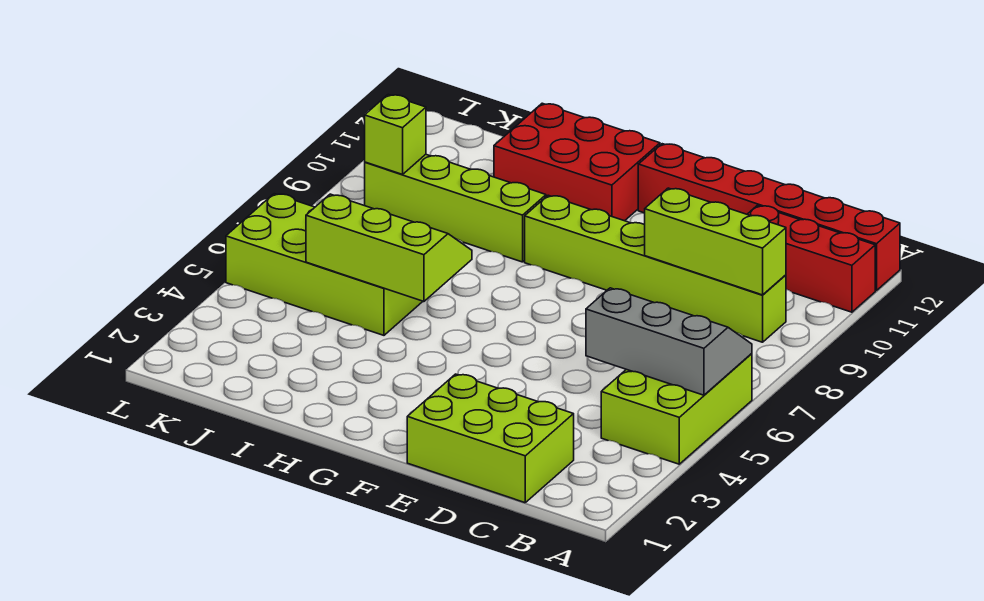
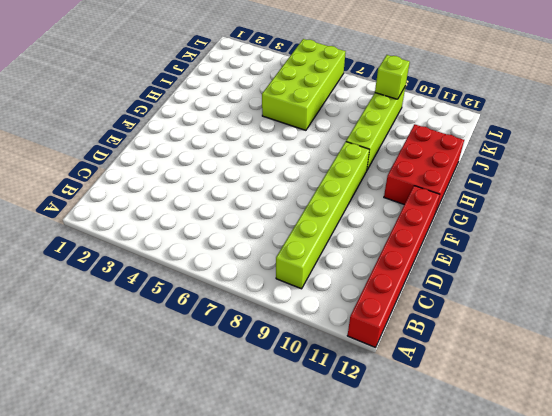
none -> lime 2x3 brick [601,354,752,464]
none -> red 1x3 brick [747,205,875,312]
none -> lime 2x3 brick [407,374,574,503]

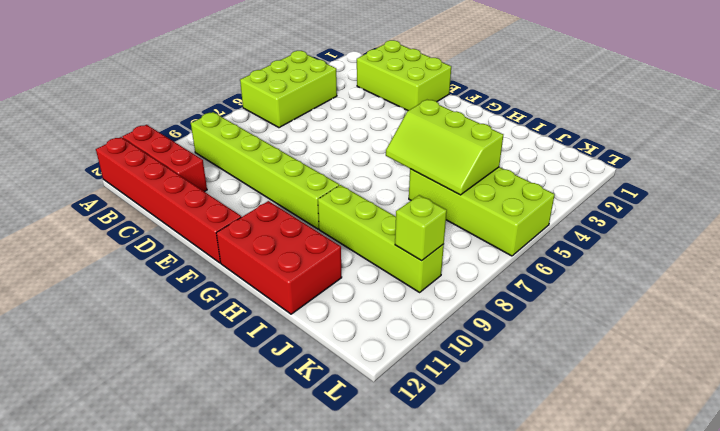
none -> grey 2x3 slope [586,288,752,395]
none -> lime 1x3 brick [645,188,786,295]

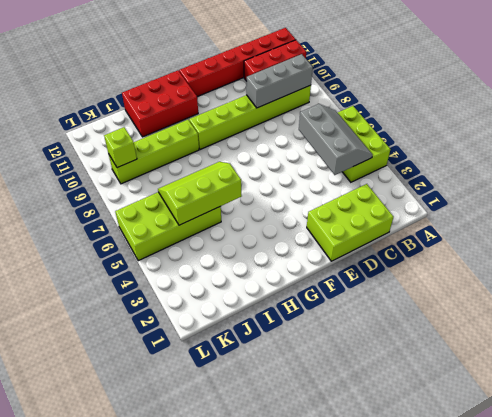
grey 2x3 slope [299,104,373,175] -> grey 2x3 slope turned to [586,288,752,395]
grey 1x3 brick [246,54,313,108] -> lime 1x3 brick [645,188,786,295]

